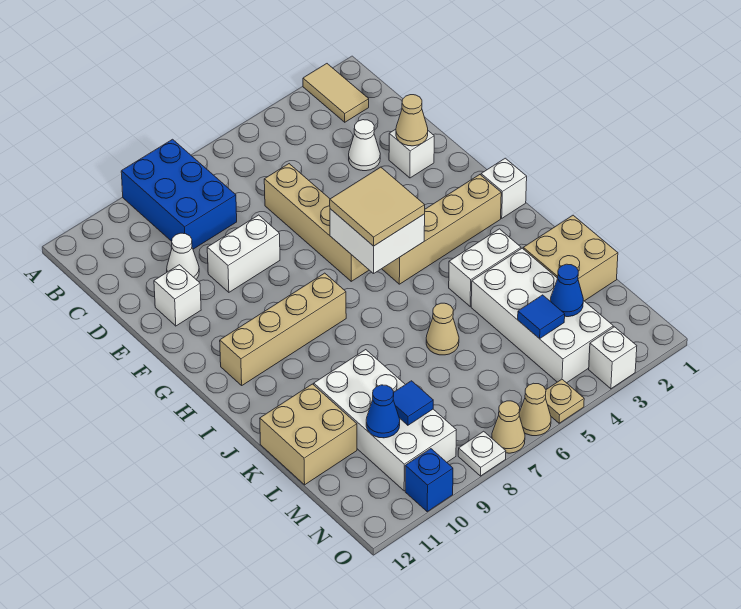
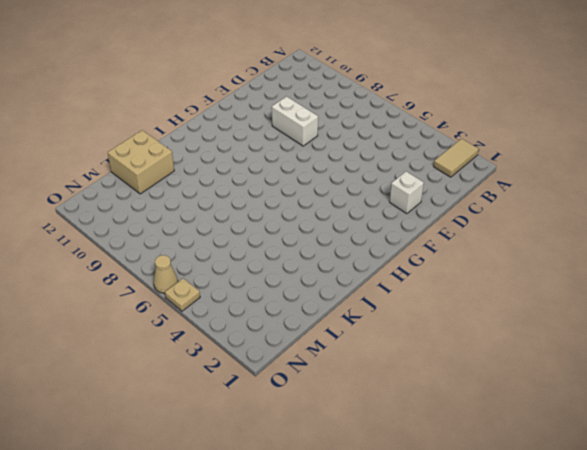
none -> blue 2x3 brick [121,139,237,249]
none -> white 1x1 cone [349,120,380,171]
none -> tan 1x4 brick [264,164,369,281]
none -> white 1x1 cone [167,233,199,279]

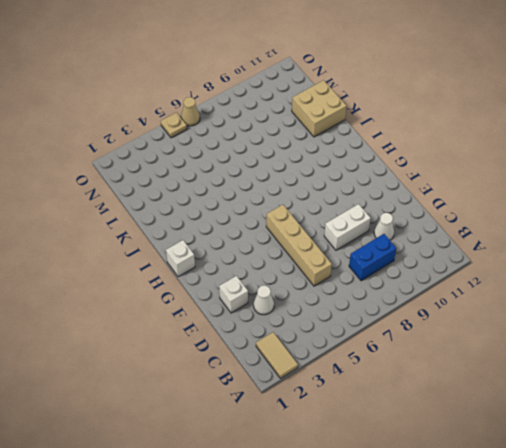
blue 1x2 brick [349,234,396,281] -> blue 2x3 brick [121,139,237,249]
none -> white 1x1 brick [154,265,201,326]
none -> tan 1x4 brick [382,175,501,284]
none -> tan 1x4 brick [220,273,346,385]
none -> white 1x2 brick [449,229,521,306]

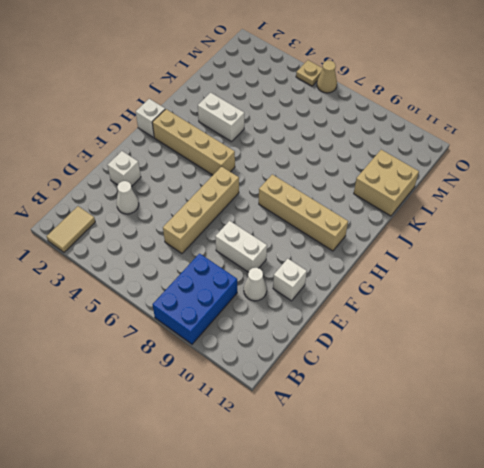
none -> tan 2x2 brick [523,215,618,301]
none -> white 2x4 brick [471,248,613,383]
none -> tan 1x1 cone [426,303,459,355]
none -> white 2x4 brick [314,350,456,491]

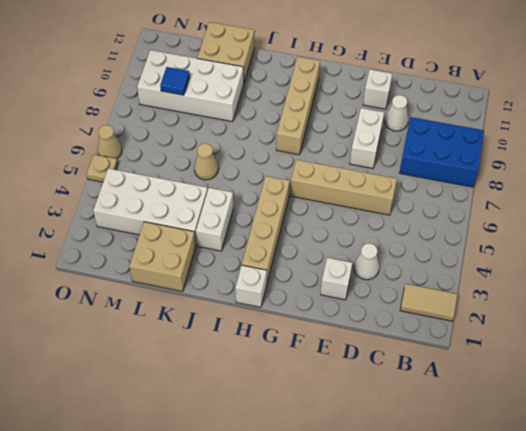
none -> white 1x1 brick [589,327,637,389]
none -> tan 1x1 cone [492,401,525,453]
none -> white 1x1 plate [458,431,506,476]
none -> blue 1x1 brick [405,449,453,512]

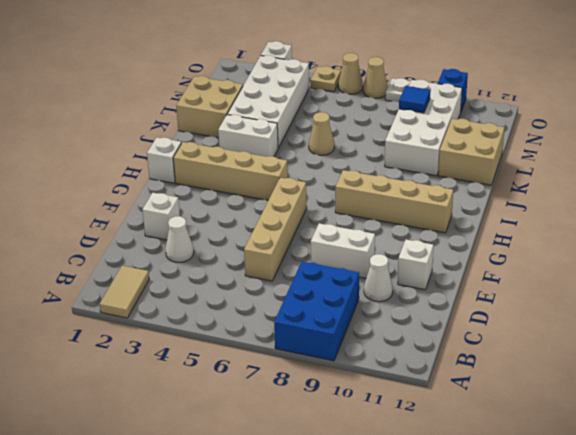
none -> tan 1x1 cone [396,95,428,146]
none -> white 2x2 brick [330,209,425,274]
none -> blue 1x1 cone [551,264,583,317]
none -> blue 1x1 tile [518,295,565,339]

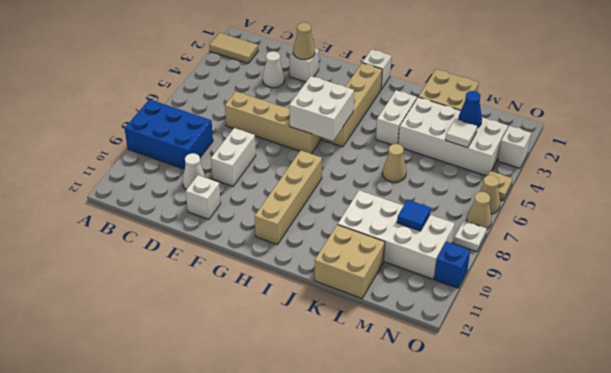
white 1x1 tile [446,119,477,148] -> blue 1x1 tile [518,295,565,339]
none -> blue 1x1 cone [366,385,400,438]
none -> tan 2x2 tile [330,167,425,246]

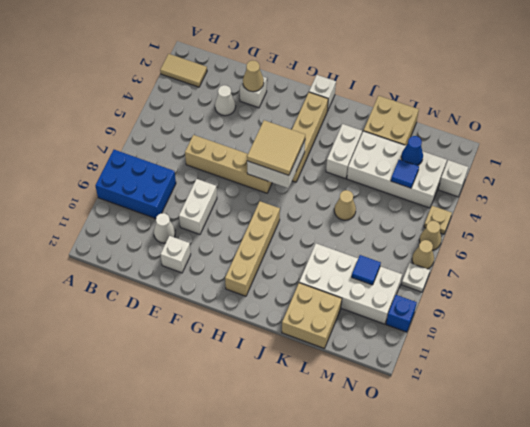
none -> blue 1x1 cone [366,385,400,438]

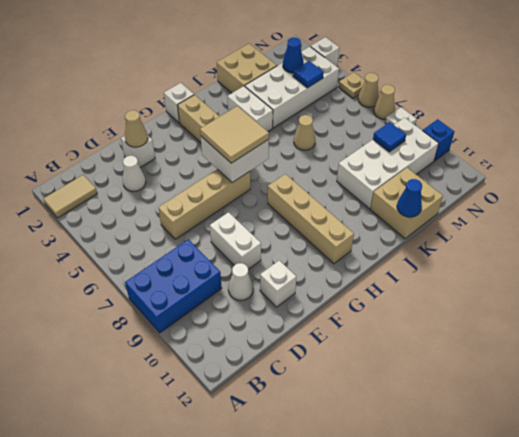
blue 1x1 cone [397,179,422,217] -> blue 1x1 cone moved to [366,385,400,438]

